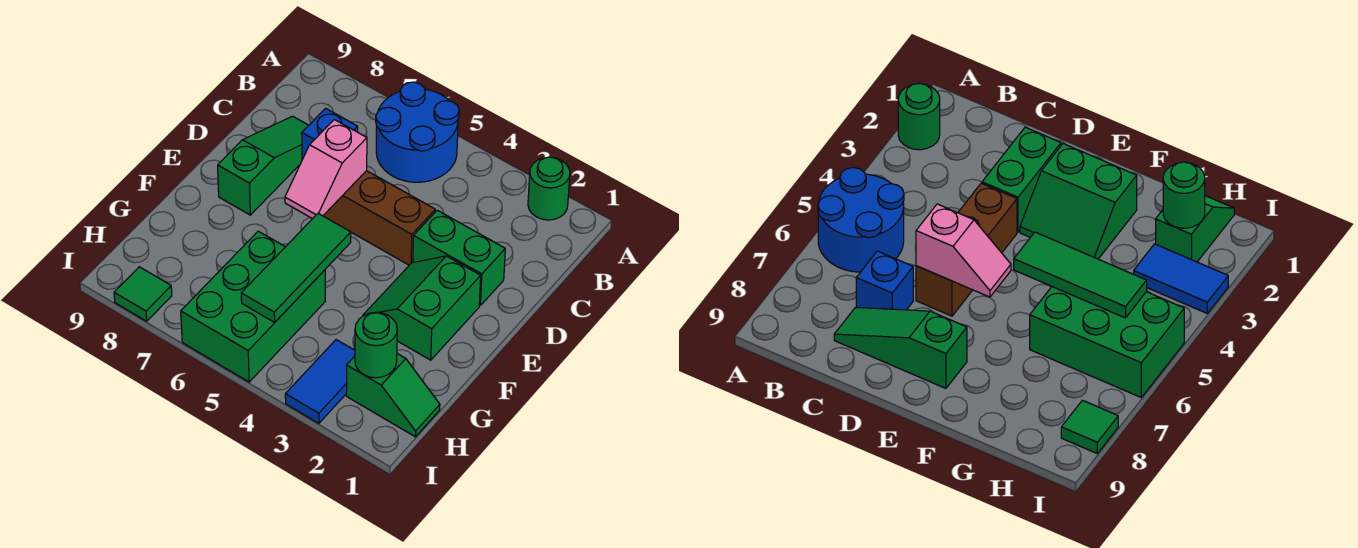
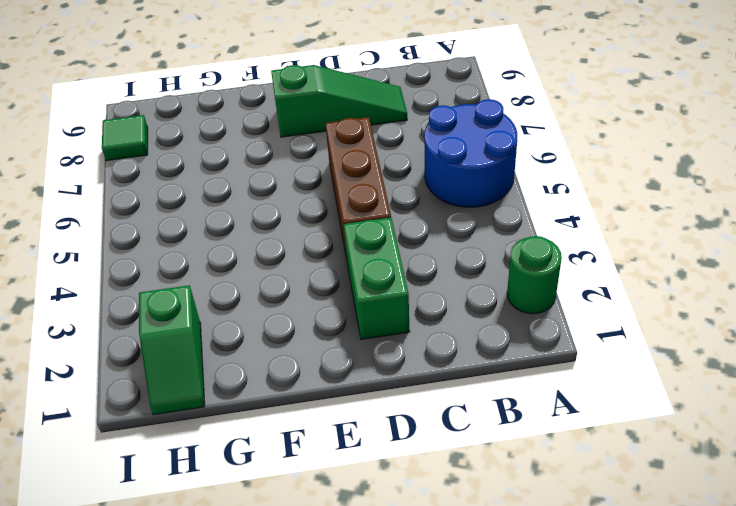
none -> blue 1x1 brick [302,108,358,160]
none -> green 2x2 slope [363,256,481,360]
none -> green 2x3 brick [181,231,325,382]

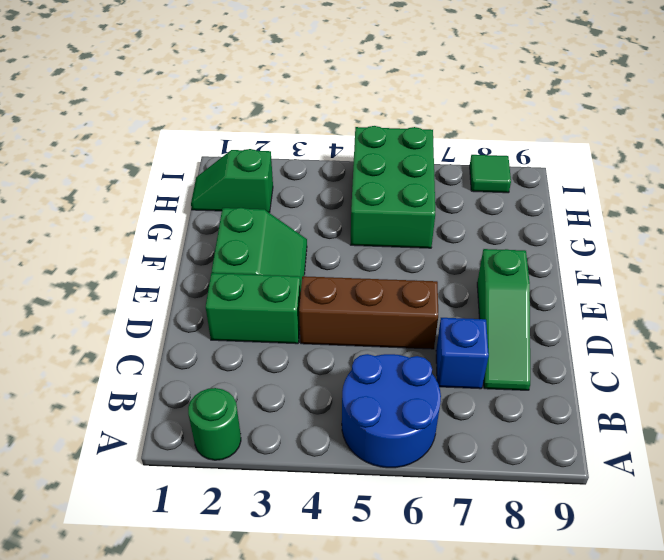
none -> blue 1x2 tile [285,340,355,423]
none -> pink 1x2 slope [285,120,367,219]
none -> green 1x3 tile [241,213,351,322]

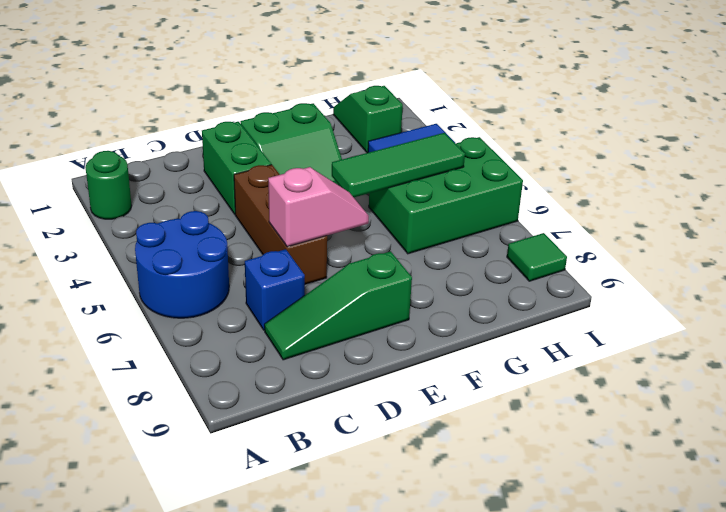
none -> green 1x1 round brick [355,312,397,378]

